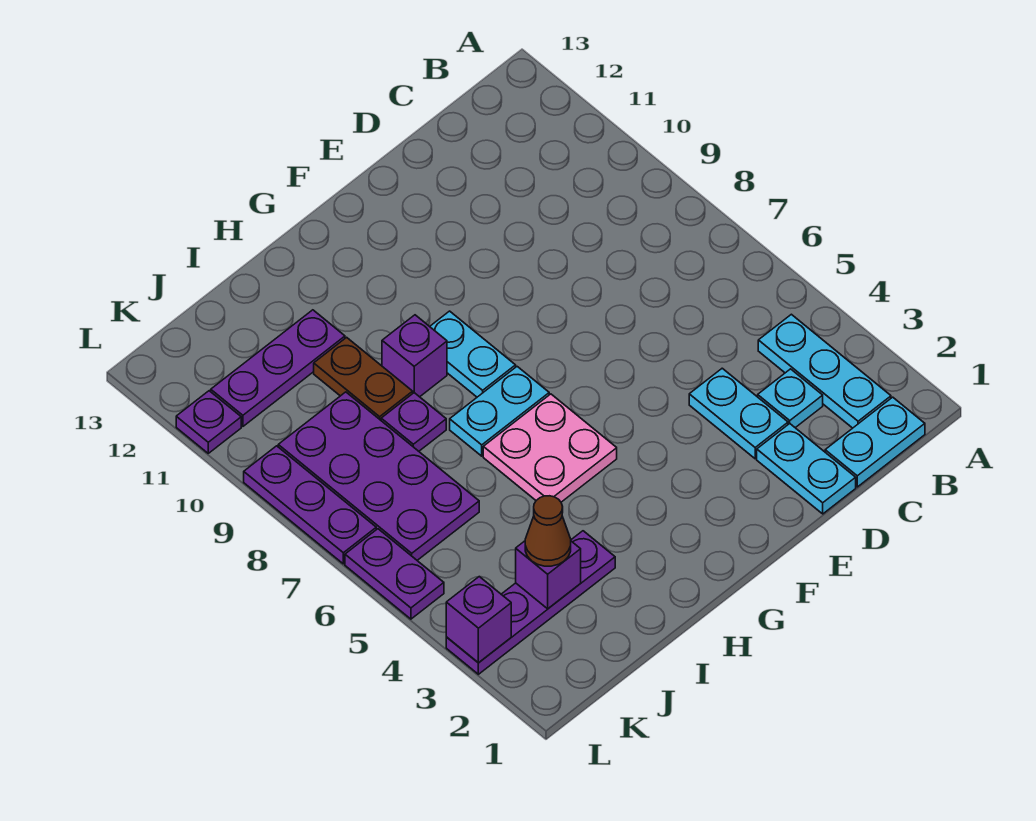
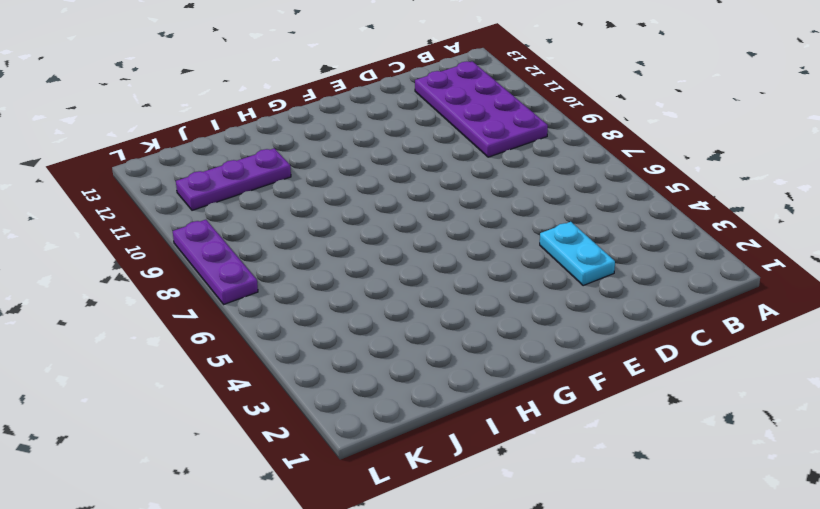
purple 2x4 plate [415,61,548,157] -> purple 2x4 plate moved to [278,392,479,560]
none -> cyan 1x2 plate [825,397,925,487]
none -> cyan 1x3 plate [758,314,891,428]
none -> cyan 1x1 plate [758,369,823,428]

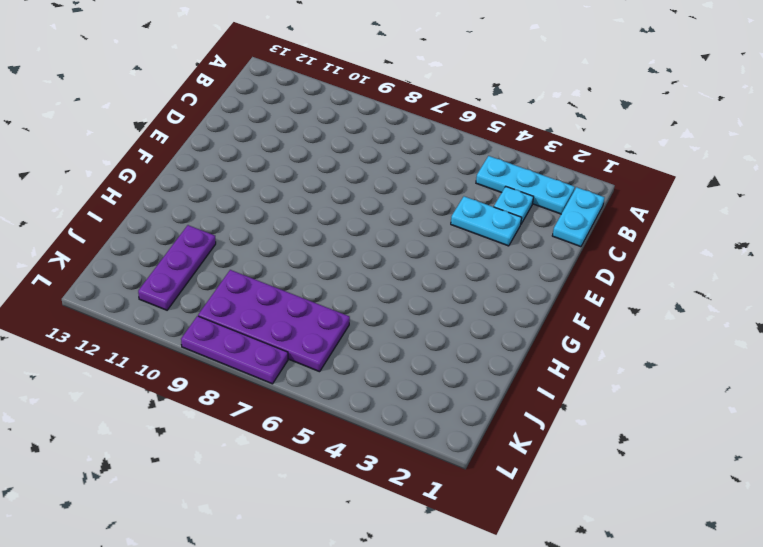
none -> cyan 1x2 plate [757,424,856,514]
none -> pink 2x2 plate [483,394,617,502]
none -> cyan 1x2 plate [450,367,549,456]

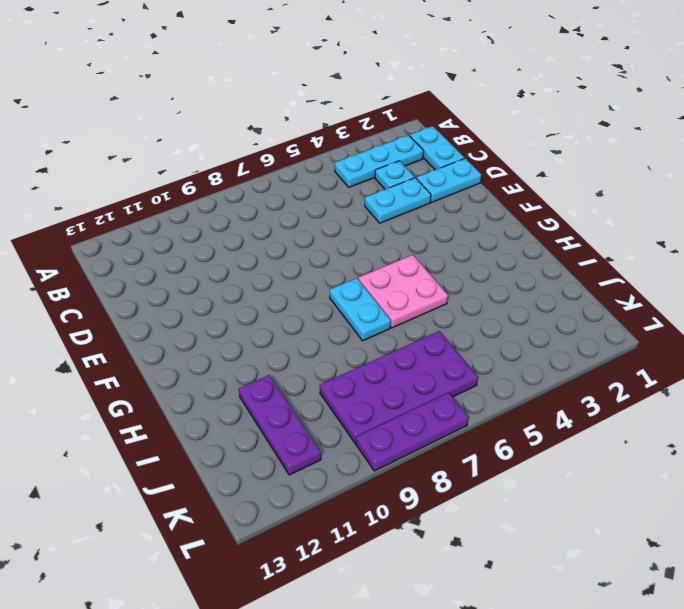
none -> cyan 1x2 plate [430,311,516,397]
none -> purple 1x1 brick [382,315,447,397]
none -> purple 1x4 plate [446,531,615,674]

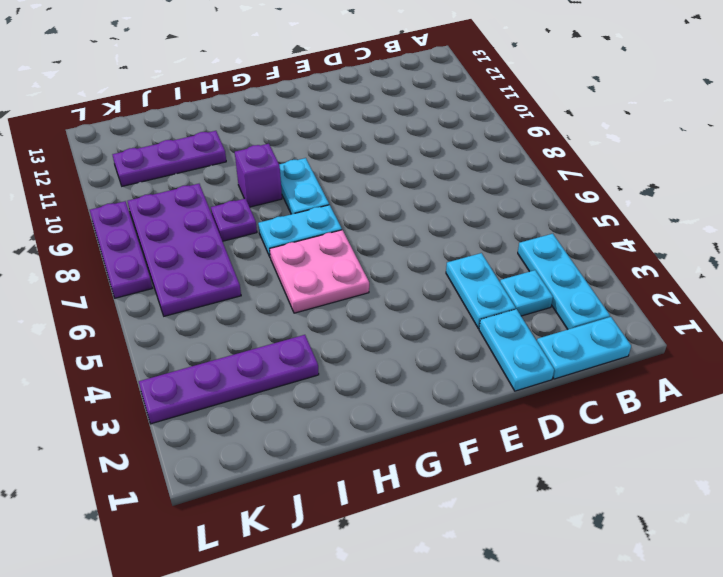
none -> brown 1x2 plate [314,337,413,420]
none -> purple 1x2 plate [345,529,444,619]
none -> purple 1x1 plate [176,391,241,453]

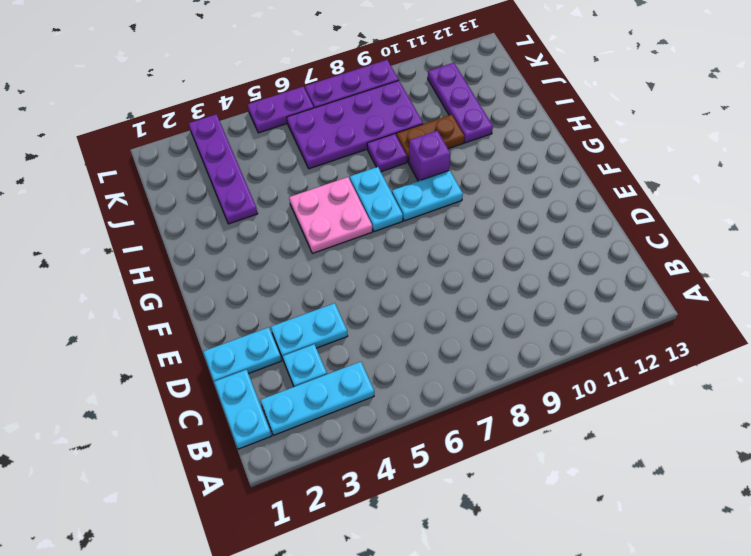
none -> purple 1x1 plate [176,391,241,453]
none -> purple 1x1 brick [516,541,581,609]
none -> purple 1x1 brick [446,577,511,663]

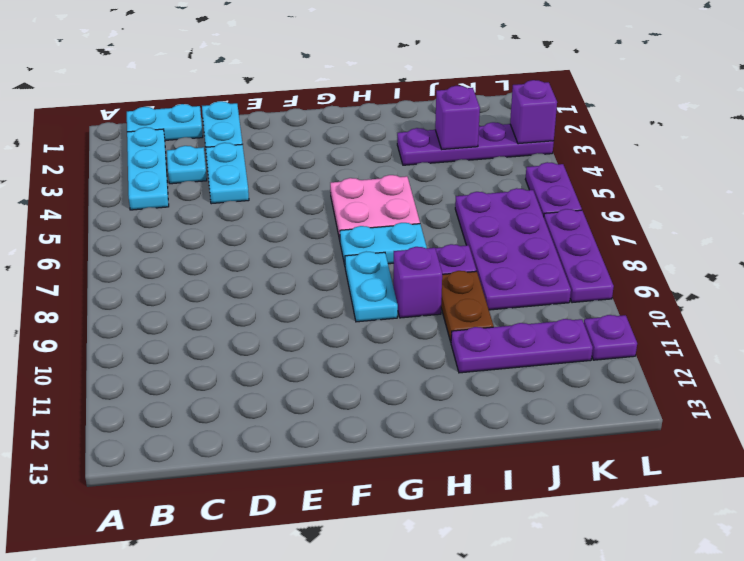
none -> brown 1x1 cone [525,496,571,566]

